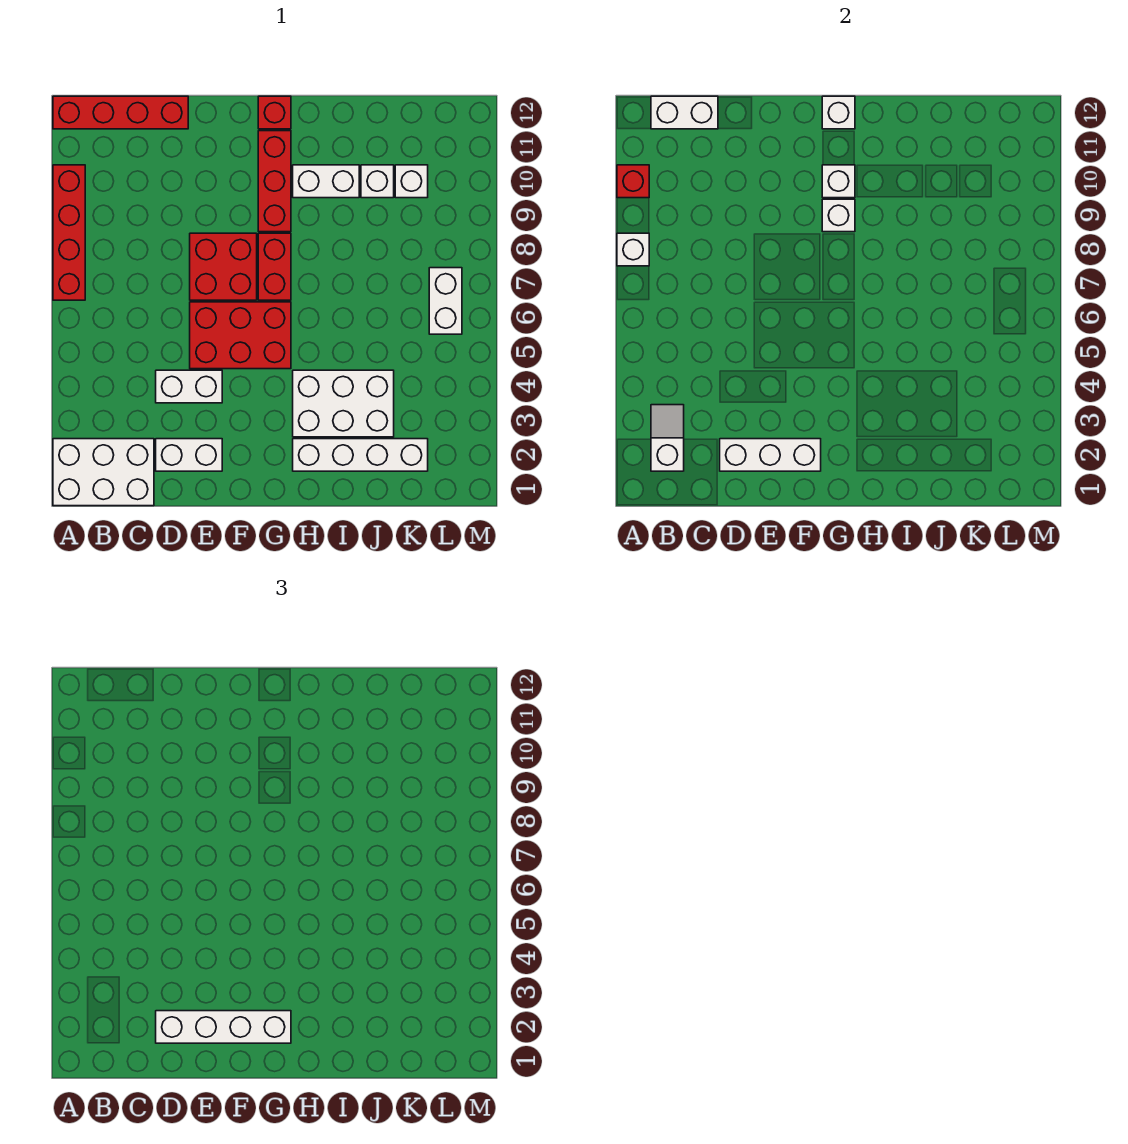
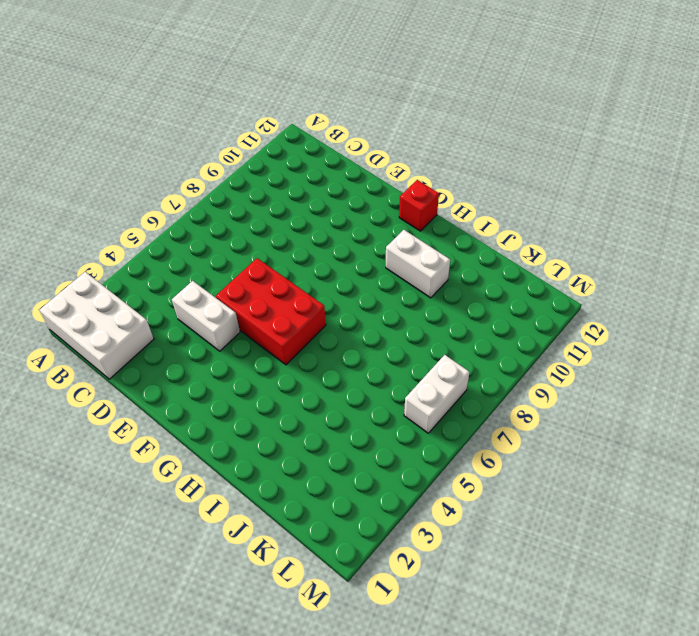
none -> red 1x4 brick [53,165,85,300]
none -> red 1x4 brick [53,96,188,129]
none -> white 1x2 brick [156,439,222,471]

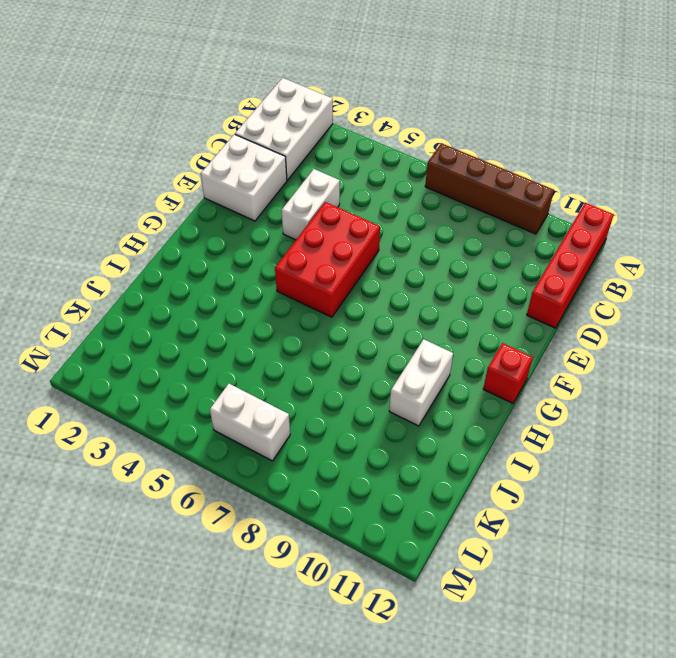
brown 1x4 brick [425,143,554,234] -> red 1x4 brick [53,165,85,300]
white 2x2 brick [201,134,287,221] -> white 1x2 brick [156,439,222,471]
none -> red 2x2 brick [190,233,257,300]
none -> red 1x2 brick [258,233,291,300]
none -> red 1x3 brick [258,131,291,232]

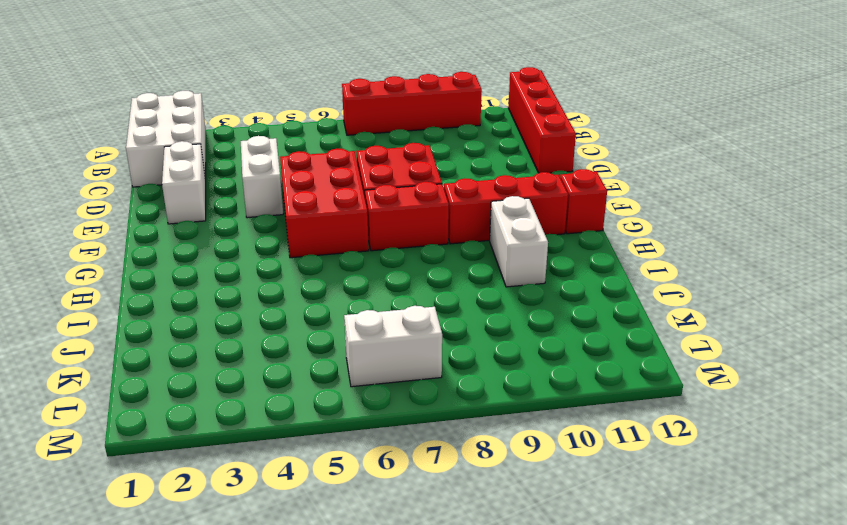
none -> white 1x4 brick [293,439,428,471]
none -> white 2x3 brick [293,370,394,437]
none -> white 1x1 brick [361,165,394,198]

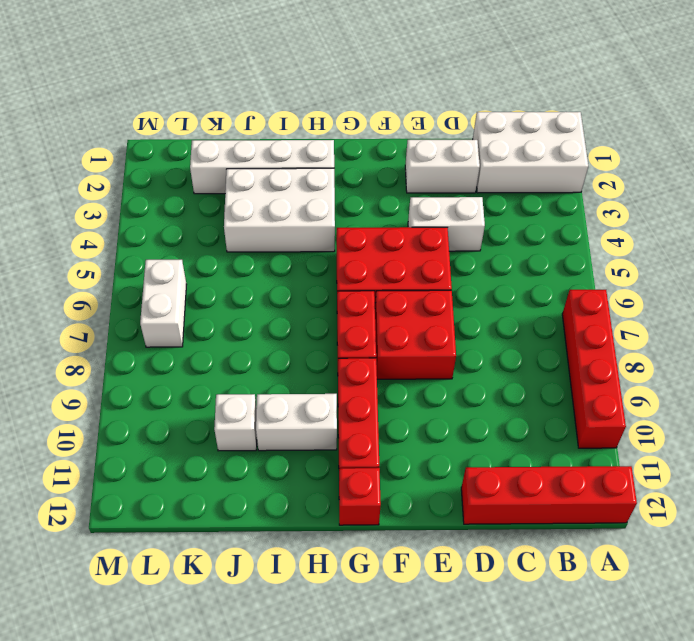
none -> white 1x1 brick [395,165,428,198]
none -> white 1x1 brick [617,233,649,266]
none -> red 1x1 brick [617,165,649,198]

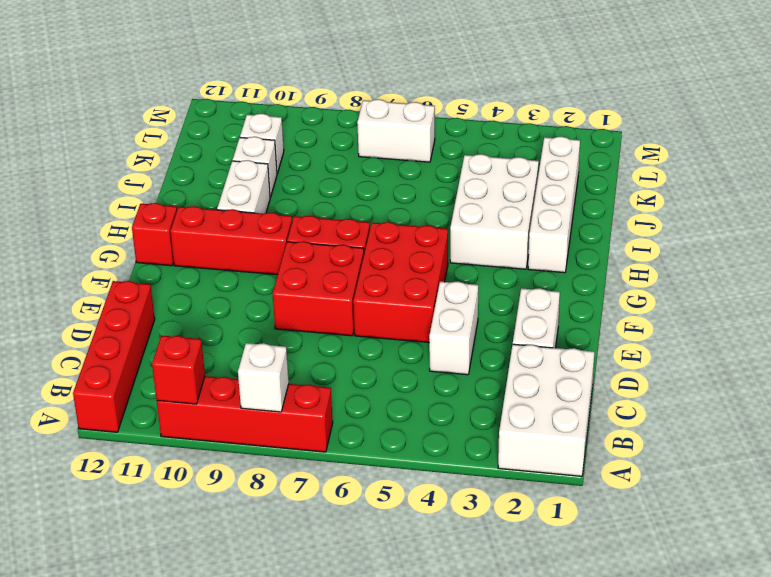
none -> white 1x2 slope [651,405,684,471]
none -> white 1x2 brick [651,96,718,129]
none -> white 1x3 brick [720,439,821,471]

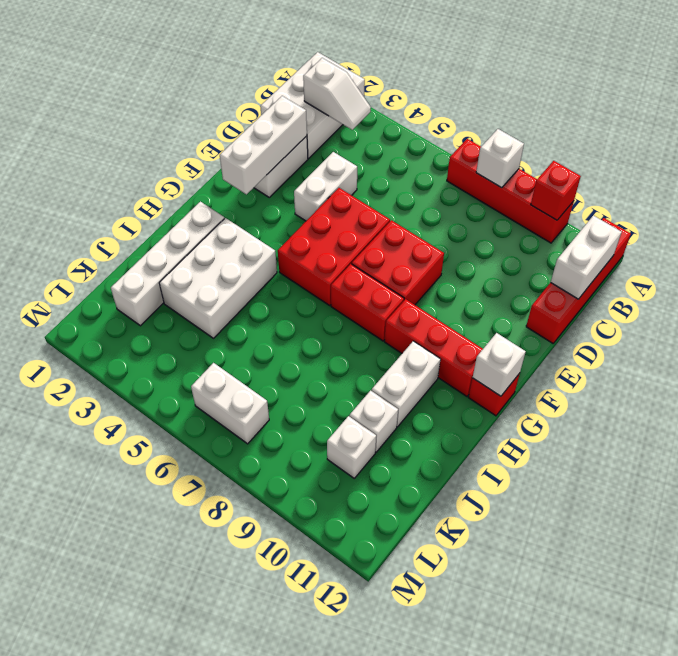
none -> white 1x1 brick [822,199,855,232]
none -> white 1x1 brick [822,165,855,198]
none -> white 1x4 brick [156,1011,291,1043]

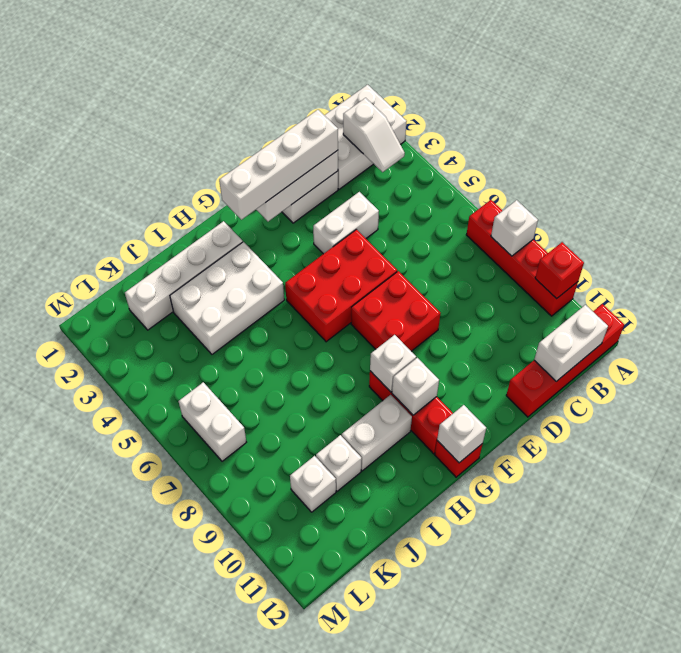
none -> red 1x2 brick [258,233,291,300]

